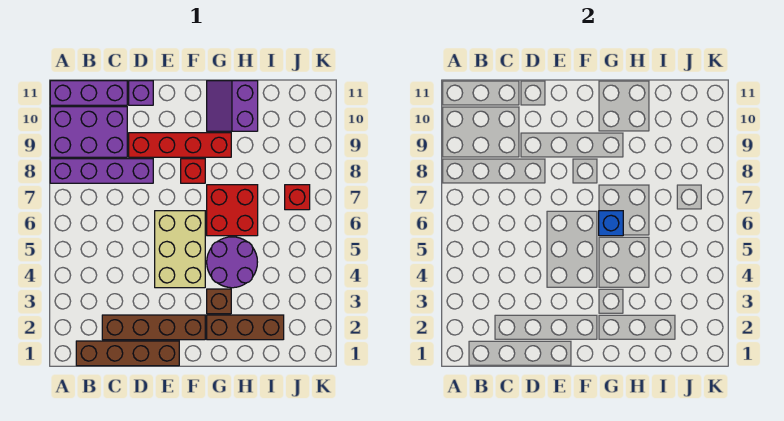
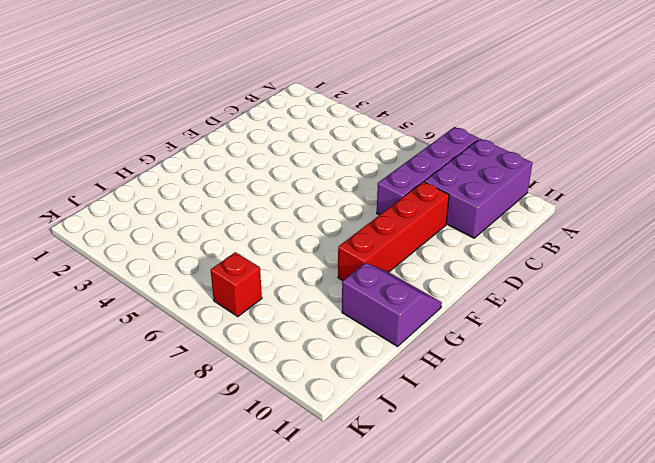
none -> purple 1x3 brick [50,81,127,105]
none -> brown 1x4 brick [76,341,179,366]
none -> brown 1x4 brick [102,315,205,340]

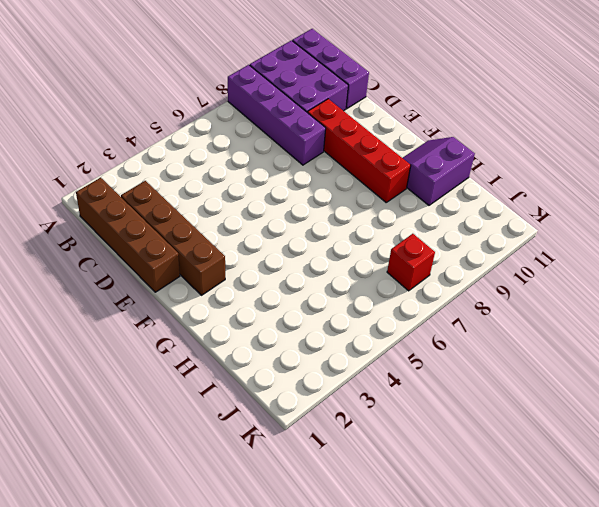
none -> purple 1x1 brick [129,81,153,105]
none -> tan 2x3 brick [155,211,205,288]
none -> red 1x1 brick [181,159,205,183]

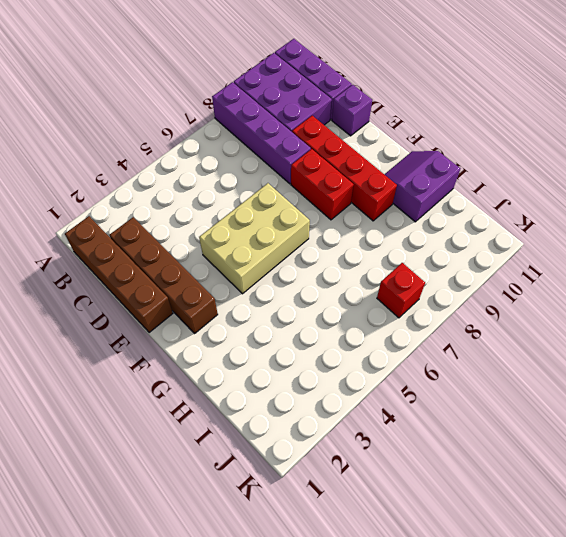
red 1x2 brick [291,149,354,220] -> red 1x1 brick [181,159,205,183]
none -> brown 1x3 brick [207,315,284,340]
none -> brown 1x1 brick [207,289,231,314]
none -> purple 2x2 round brick [207,237,257,288]

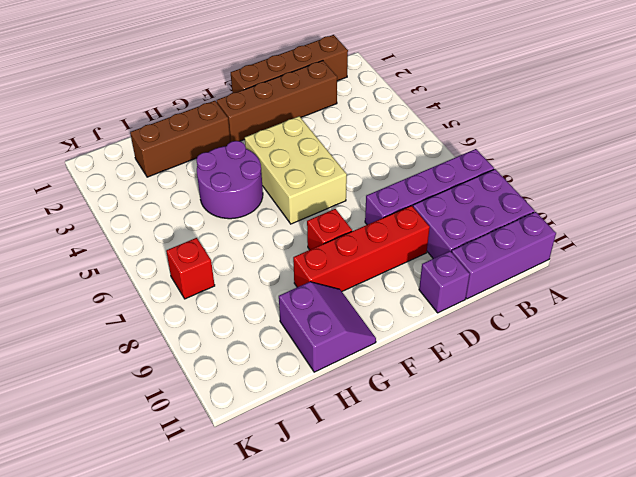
none -> brown 1x1 brick [207,289,231,314]
none -> red 2x2 brick [207,185,258,236]
none -> blue 1x1 brick [599,211,623,236]

